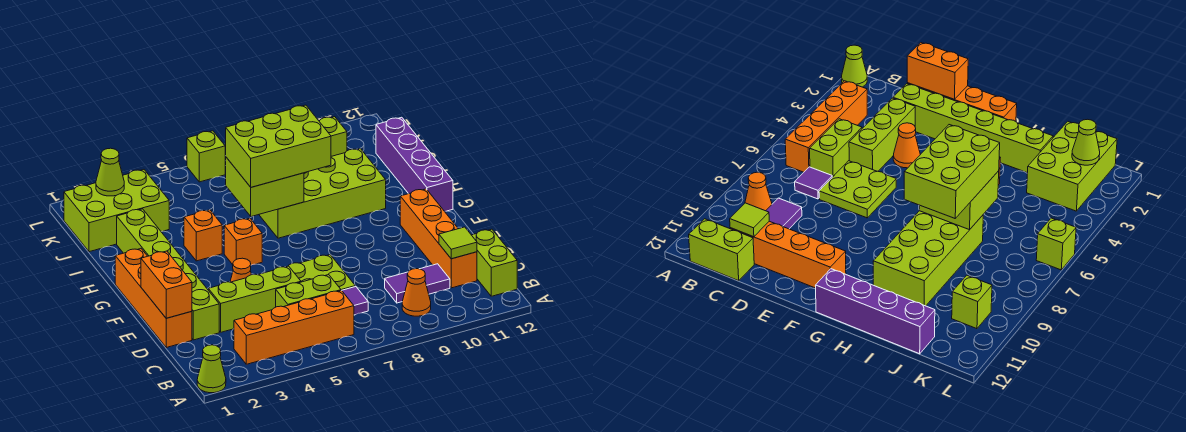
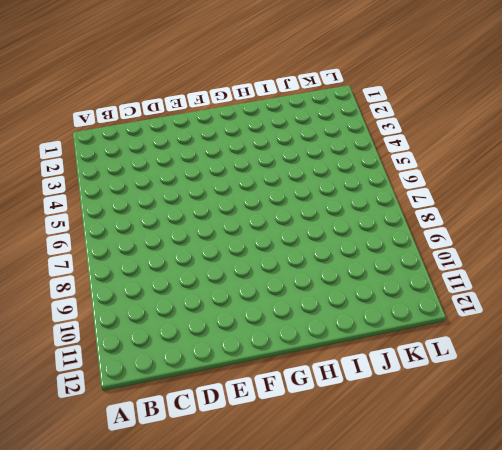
none -> lime 1x1 cone [197,345,226,393]
none -> orange 1x4 brick [234,291,354,364]
none -> orange 1x1 cone [402,269,431,316]

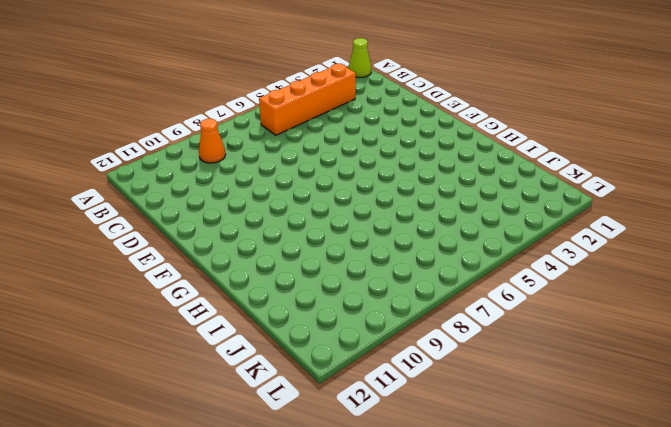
none -> lime 1x2 brick [472,229,517,296]
none -> lime 1x2 brick [276,275,341,307]
none -> purple 1x1 tile [342,286,368,315]

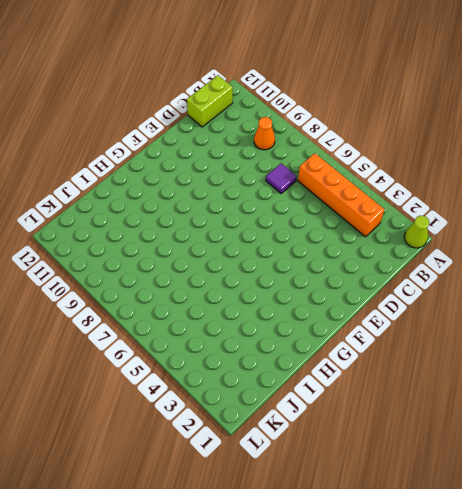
none -> lime 1x2 brick [276,275,341,307]
none -> purple 1x2 tile [385,264,450,303]
none -> orange 1x4 brick [400,189,477,288]

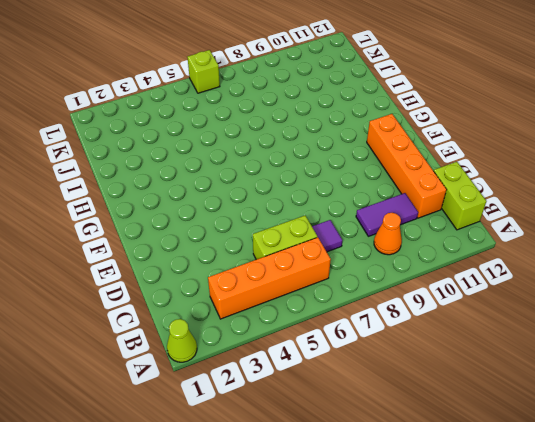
none -> orange 1x4 brick [115,249,192,347]
none -> lime 1x6 brick [117,209,219,340]
none -> lime 1x3 brick [208,266,301,332]

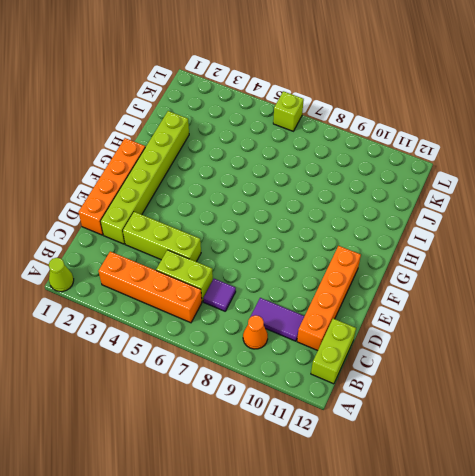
none -> lime 2x2 plate [289,255,355,291]
none -> orange 1x1 cone [230,258,251,282]
none -> orange 1x1 brick [224,218,262,265]

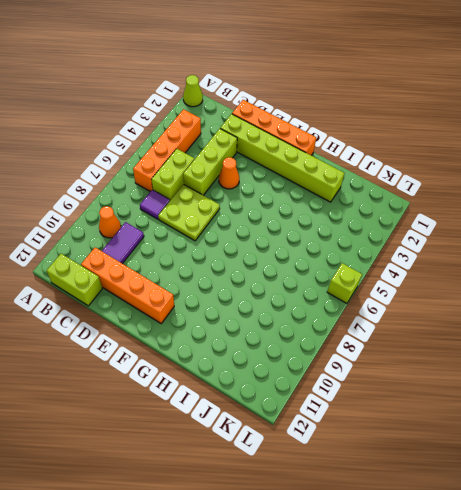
none -> orange 1x1 brick [224,218,262,265]
none -> purple 1x4 brick [376,117,453,211]
none -> orange 1x1 brick [184,210,222,261]

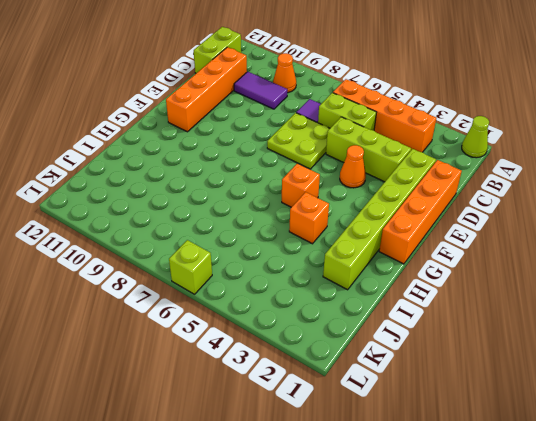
none -> purple 1x4 brick [376,117,453,211]
none -> lime 2x4 brick [259,149,386,238]
none -> lime 2x3 brick [64,170,169,252]

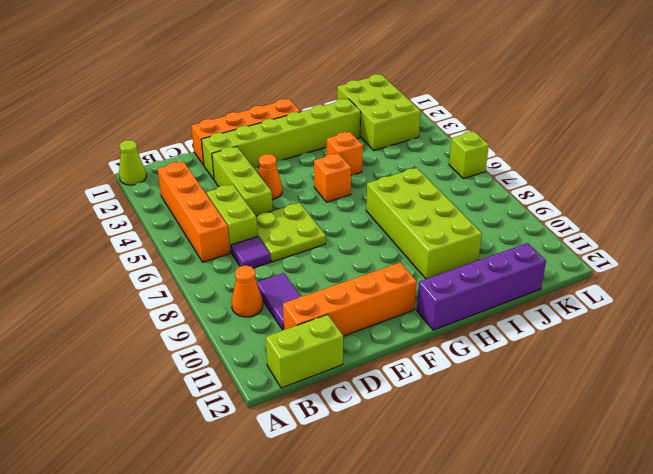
none -> lime 1x1 brick [319,117,347,156]
none -> lime 1x1 tile [439,227,477,259]
none -> orange 1x2 brick [141,251,192,318]

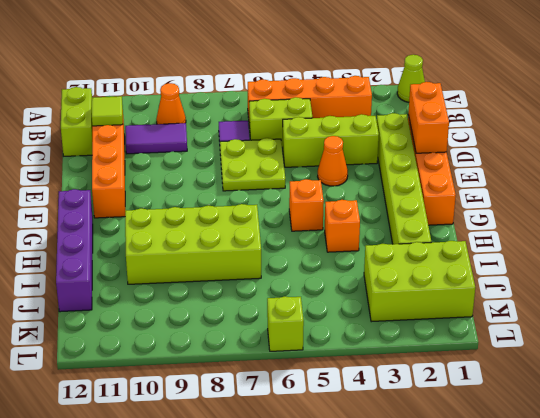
none -> lime 1x1 brick [319,117,347,156]
none -> lime 2x2 brick [225,157,304,217]
none -> lime 1x1 cone [96,148,124,196]

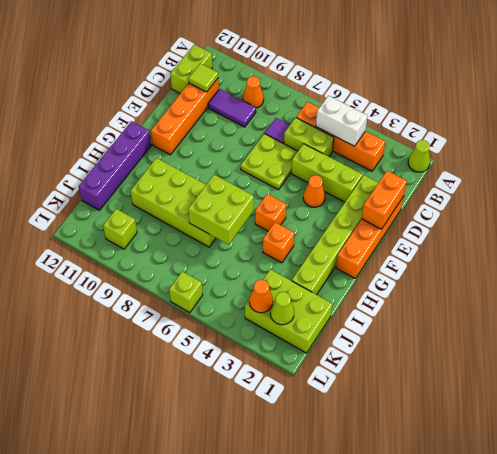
white 1x2 brick [316,96,368,146] -> none
orange 1x1 cone [249,280,273,313] -> none
none -> lime 2x3 brick [225,105,331,187]

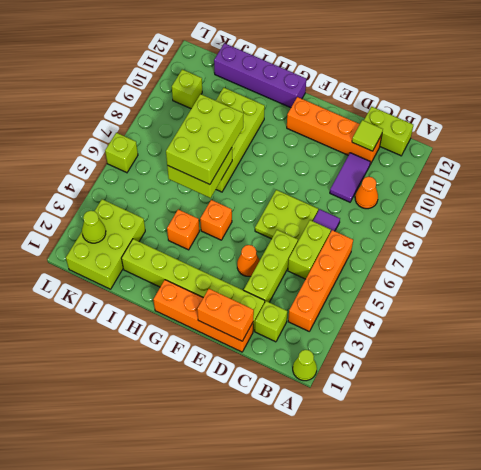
lime 1x1 brick [255,301,287,342] -> none

